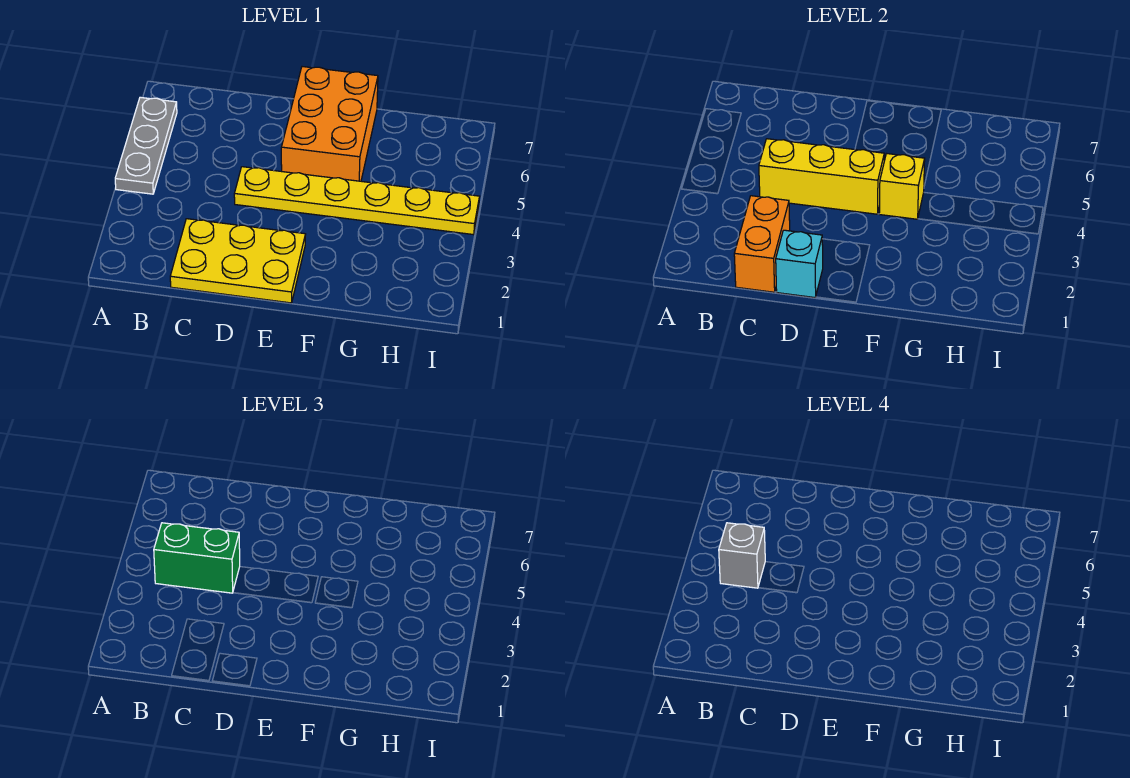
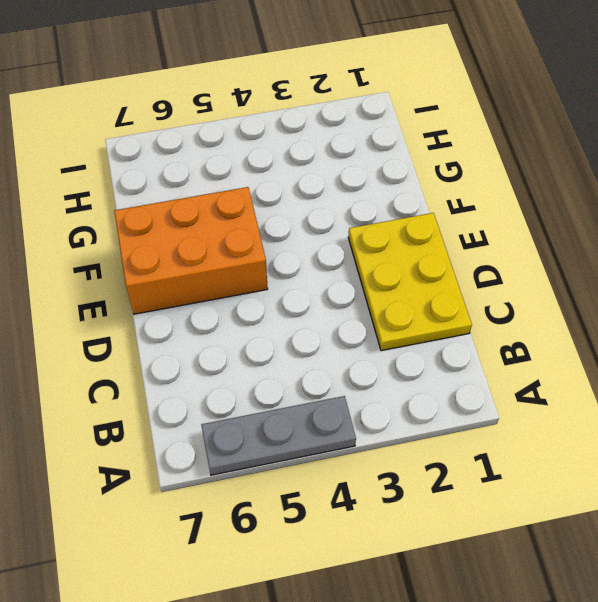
none -> yellow 1x6 plate [234,167,480,235]
none -> orange 1x2 brick [734,196,790,292]

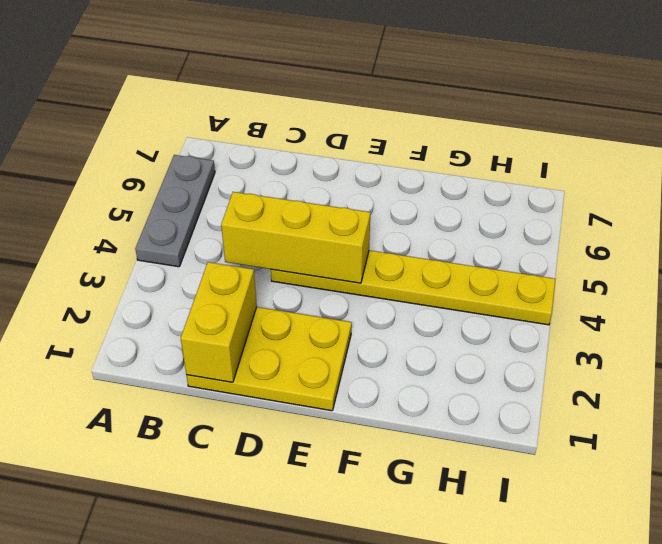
yellow 1x2 brick [181,262,257,382] -> orange 1x2 brick [734,196,790,292]
none -> orange 2x3 brick [281,67,378,181]
none -> cyan 1x1 brick [776,230,823,298]

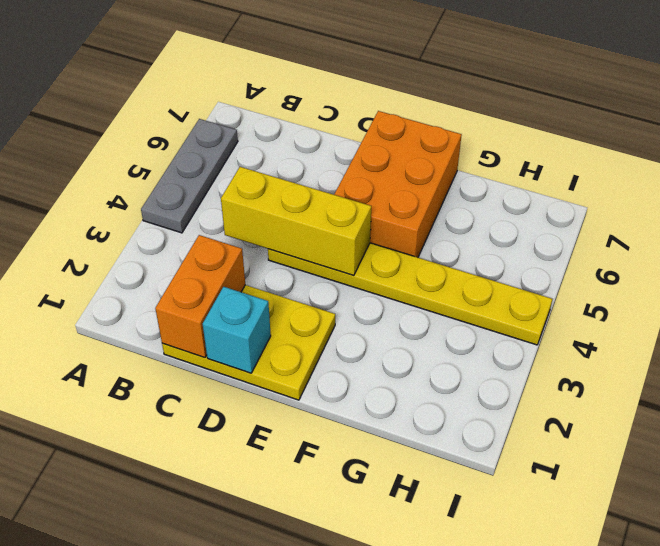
none -> yellow 1x1 brick [879,154,925,219]
none -> green 1x2 brick [154,523,240,593]

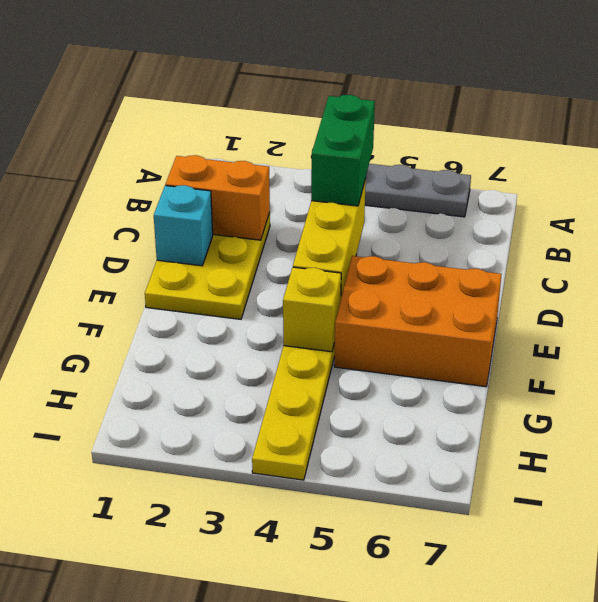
none -> grey 1x1 brick [719,523,765,588]

